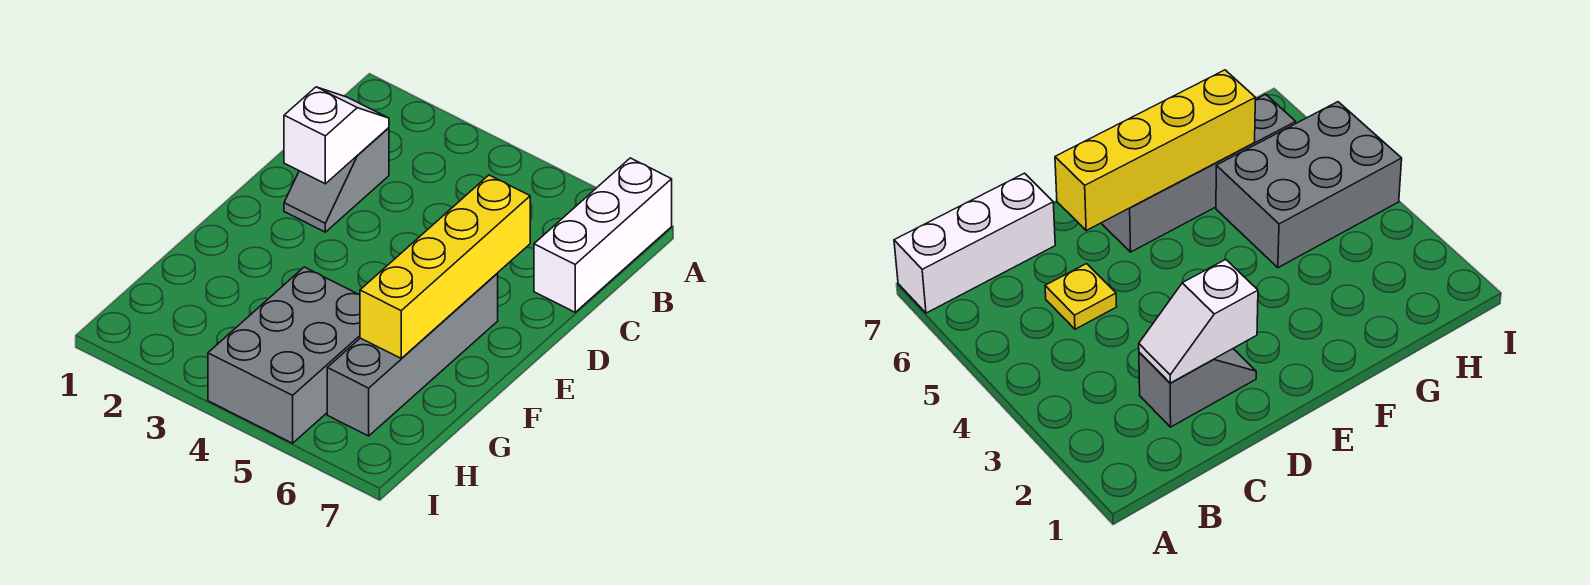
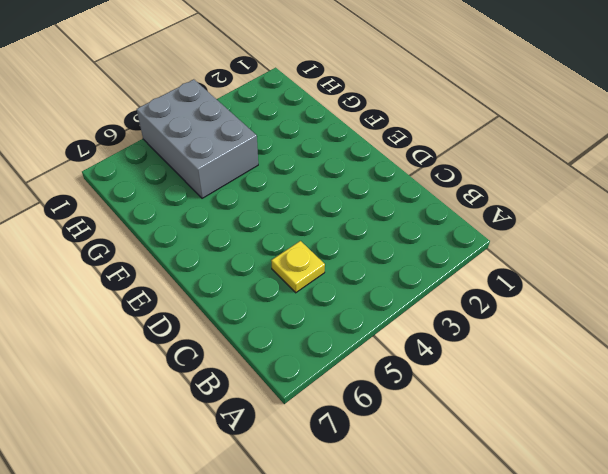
none -> white 1x3 brick [534,158,672,312]
none -> grey 1x2 slope [284,128,389,232]

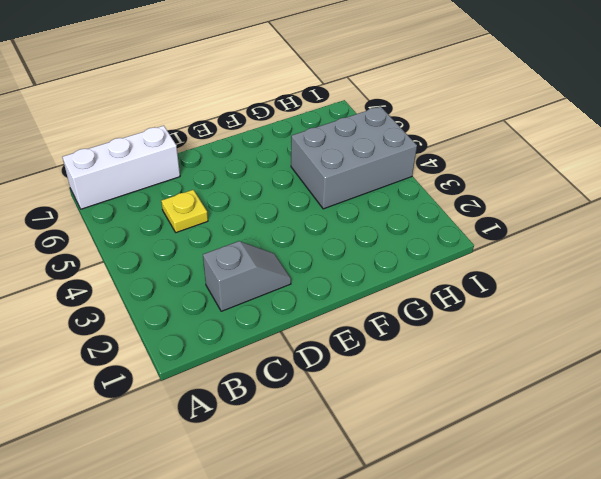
none -> grey 1x4 brick [327,274,498,436]
none -> white 1x2 slope [284,87,389,184]

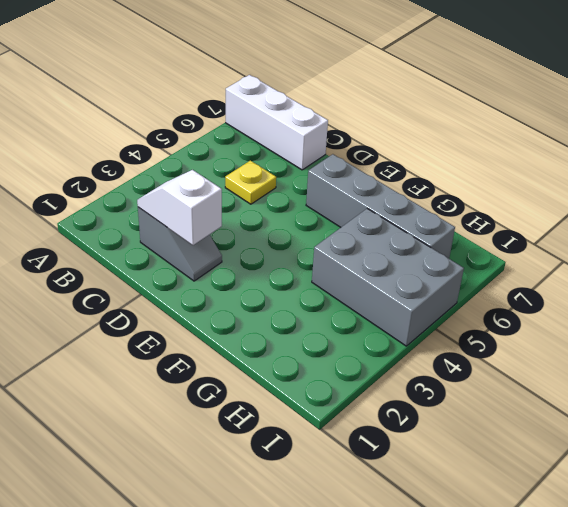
none -> yellow 1x4 brick [360,175,530,359]

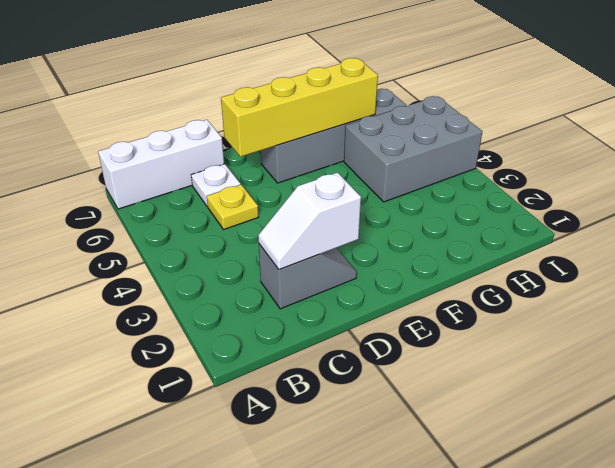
white 1x1 plate [191,164,241,207] -> none

